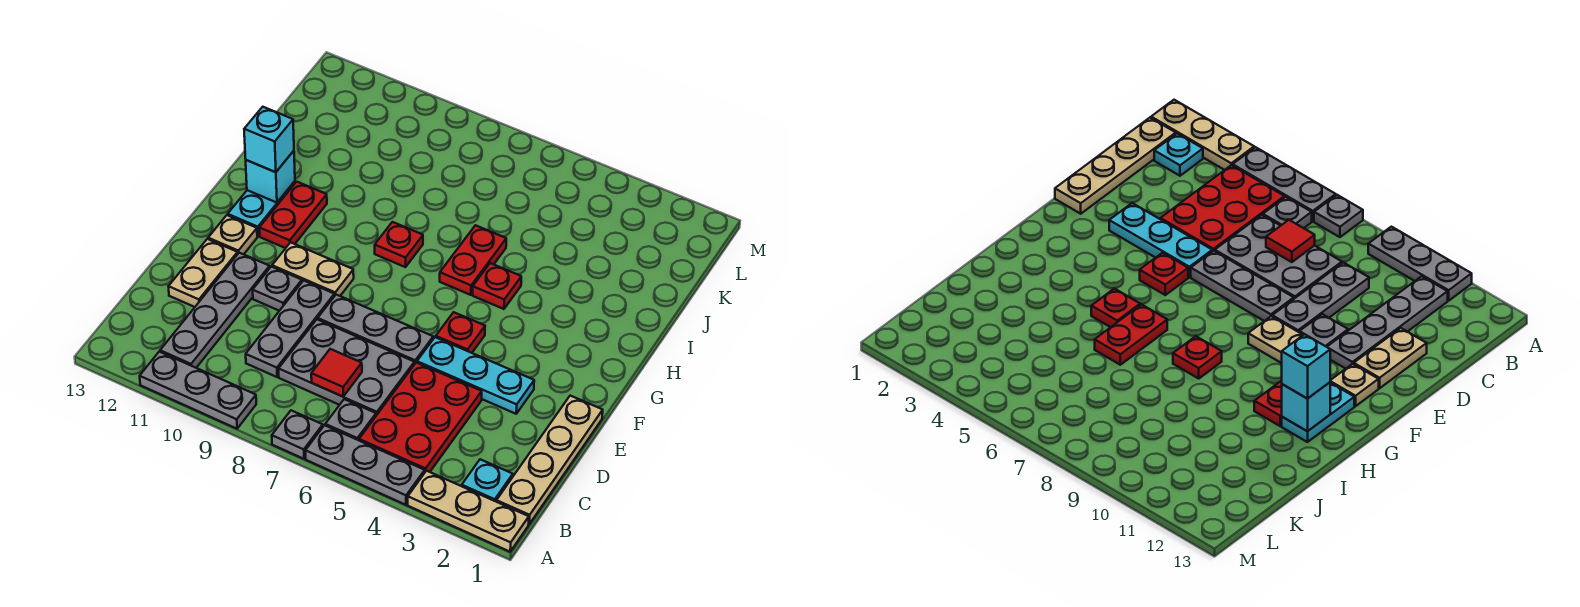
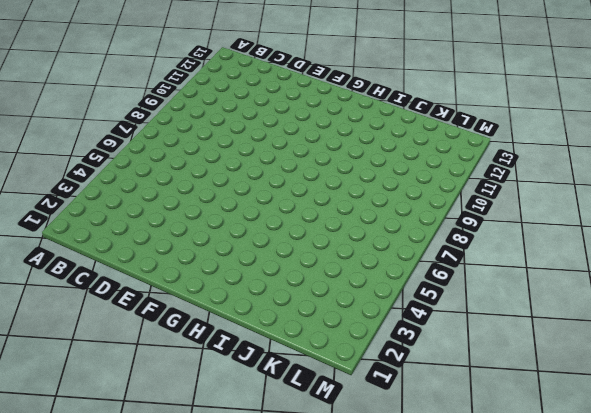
none -> tan 1x3 plate [408,471,529,552]
none -> grey 1x3 plate [305,425,425,505]
none -> grey 1x1 plate [272,410,323,459]

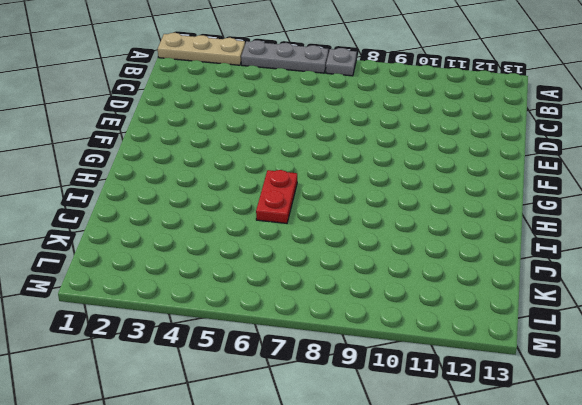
none -> grey 1x3 plate [140,352,256,429]
none -> tan 1x4 plate [496,396,603,524]
none -> cyan 1x1 plate [462,459,513,501]

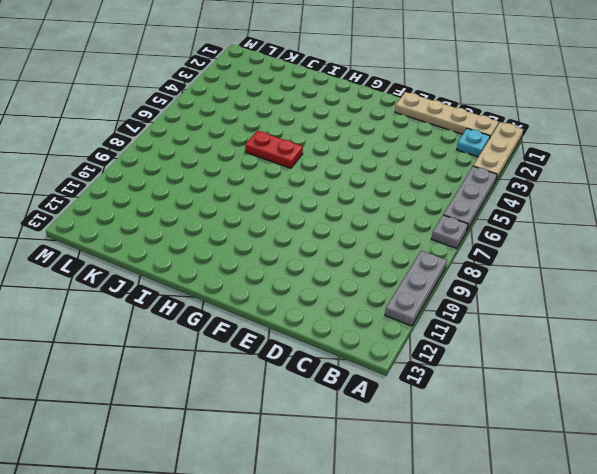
none -> red 2x3 plate [359,363,482,472]
none -> grey 1x1 plate [325,399,376,440]
none -> grey 1x4 plate [160,253,270,368]

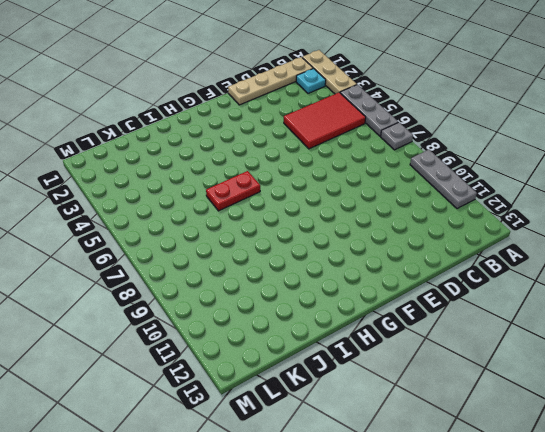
red 2x3 tile [284,92,366,149] -> red 2x3 plate [359,363,482,472]
none -> grey 1x1 plate [325,399,376,440]
none -> grey 1x4 plate [160,253,270,368]
none -> grey 2x3 plate [279,319,414,416]

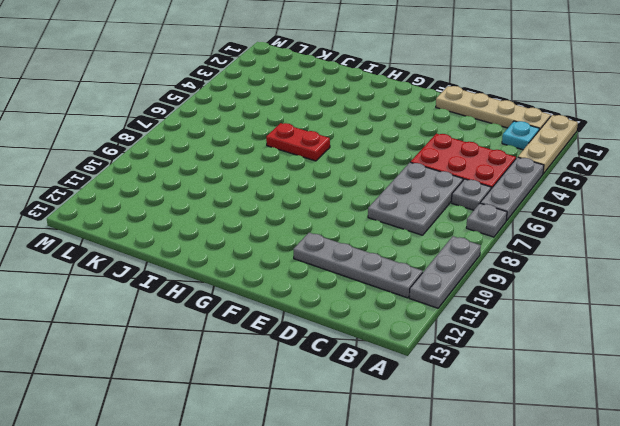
none -> grey 1x3 plate [246,281,334,377]
none -> tan 1x2 plate [168,239,238,307]
none -> cyan 1x3 plate [417,337,534,414]

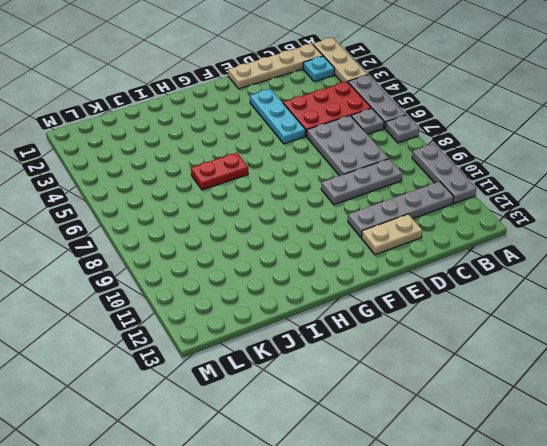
none -> grey 1x3 plate [318,295,433,364]
none -> grey 1x1 plate [253,267,302,311]
none -> red 1x1 plate [436,312,485,353]

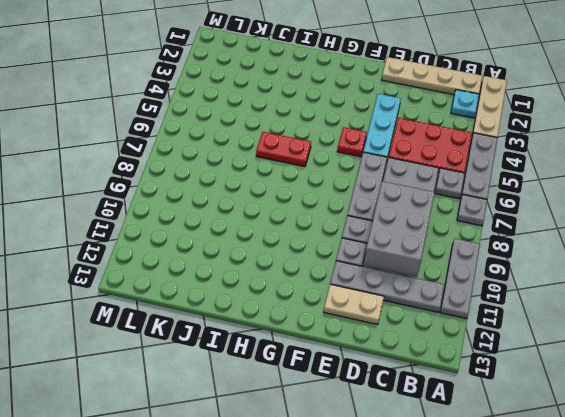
grey 2x3 brick [364,181,435,277] -> none
none -> tan 1x2 plate [272,242,354,296]
none -> tan 1x1 plate [208,215,257,254]
none -> red 1x2 plate [259,182,327,248]

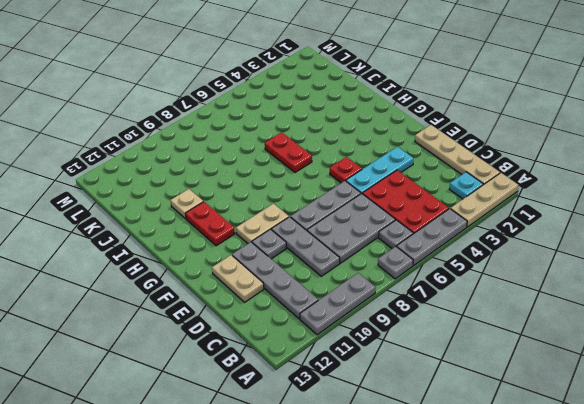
tan 1x1 plate [171,189,203,219] -> tan 1x1 plate moved to [208,215,257,254]
none -> cyan 1x2 plate [228,181,295,236]
none -> red 1x1 plate [473,263,521,309]
none -> red 1x1 plate [375,222,423,267]

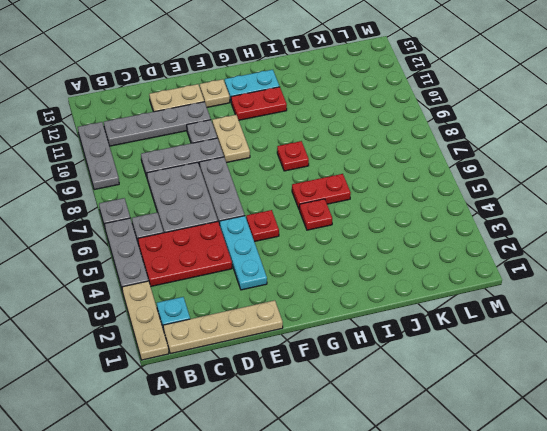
none -> red 1x1 tile [311,349,362,397]
none -> cyan 1x1 brick [246,151,295,203]
none -> cyan 1x1 brick [244,107,294,172]

